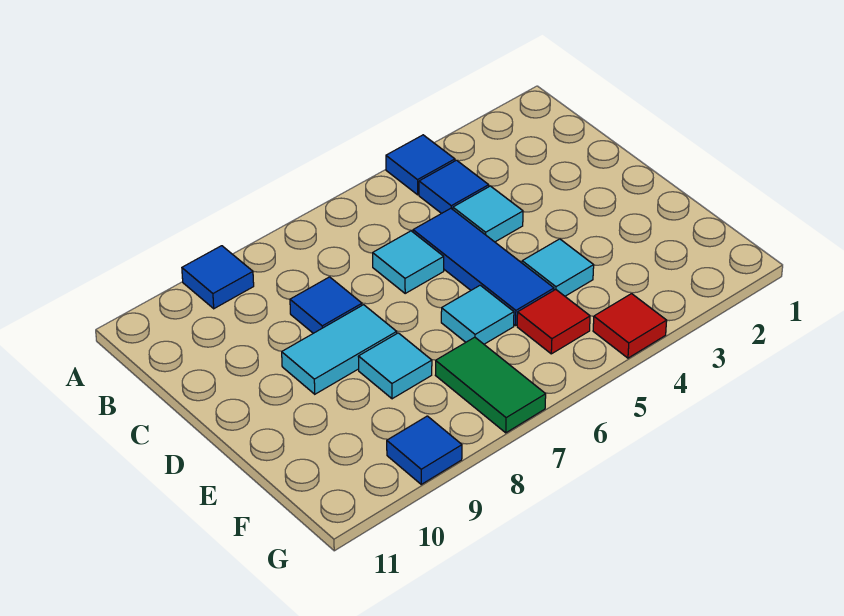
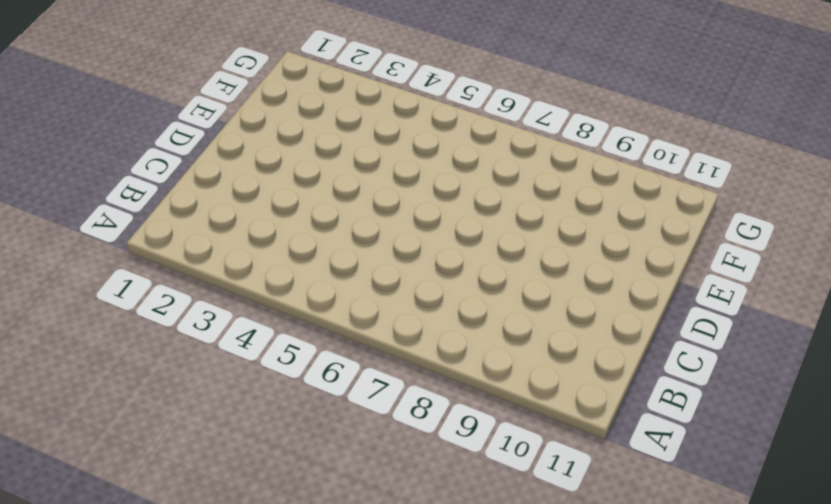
none -> blue 1x1 tile [386,135,455,195]
none -> blue 1x1 tile [182,246,254,309]
none -> blue 1x1 tile [419,160,489,213]

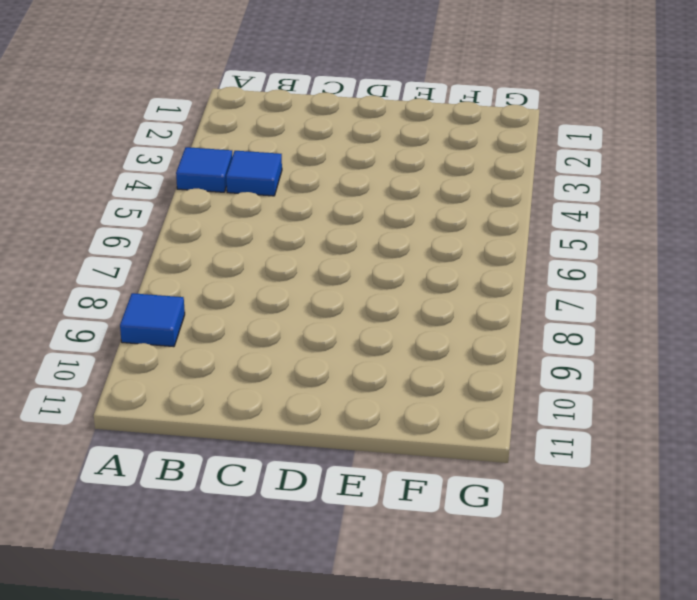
none -> cyan 1x1 tile [453,186,523,242]
none -> blue 1x3 tile [413,208,554,326]
none -> cyan 1x1 tile [373,231,444,293]

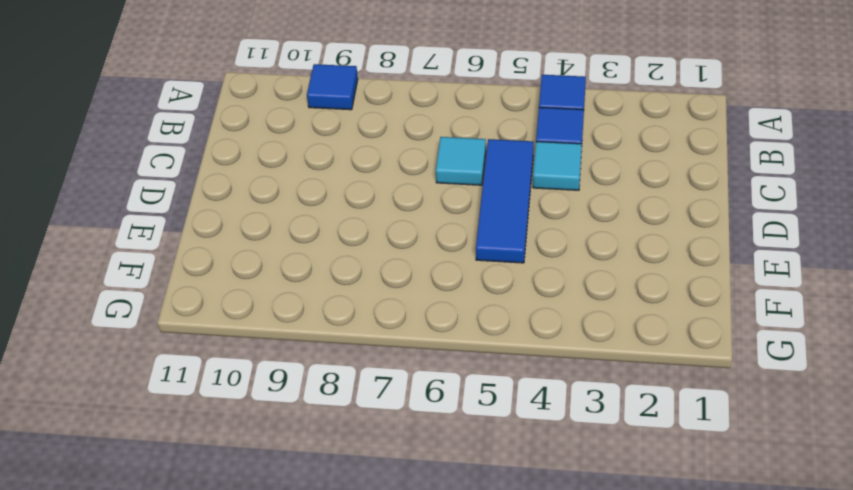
none -> blue 1x1 tile [290,277,362,333]
none -> cyan 1x2 tile [282,305,397,394]
none -> cyan 1x1 tile [522,239,594,296]

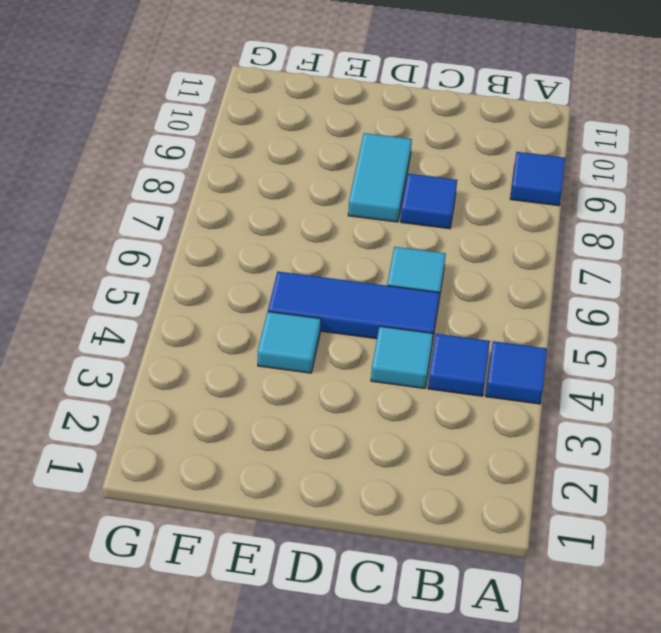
none -> cyan 1x1 tile [441,285,514,344]
none -> cyan 1x1 tile [358,333,432,399]
none -> red 1x1 tile [517,289,590,354]

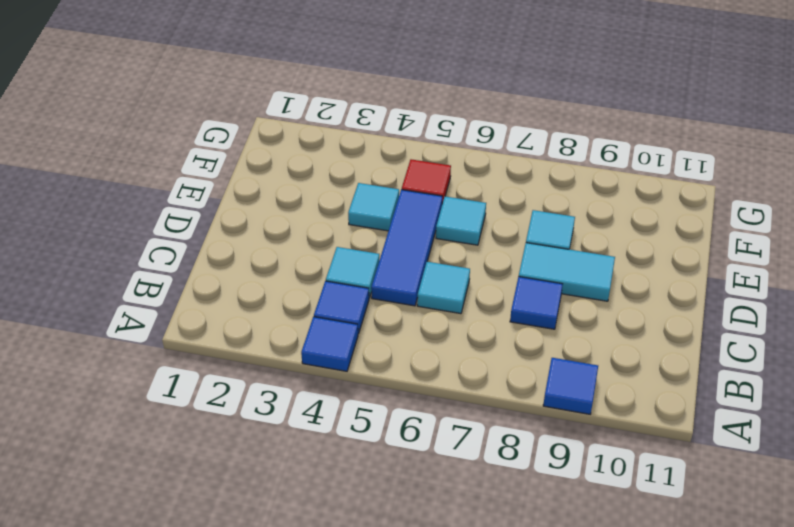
none -> green 1x2 tile [435,337,546,433]
none -> red 1x1 tile [593,294,667,358]
none -> blue 1x1 tile [387,416,462,484]

